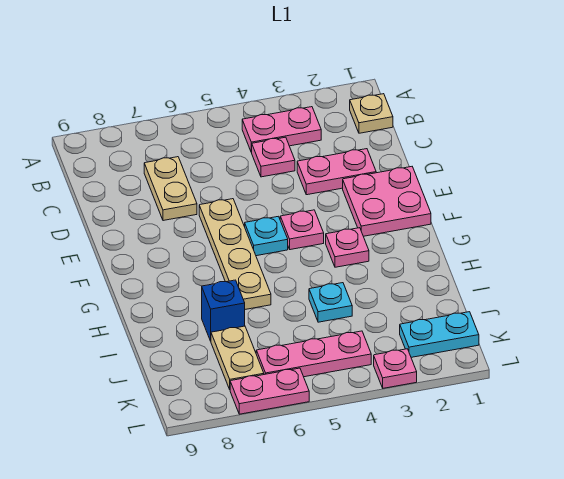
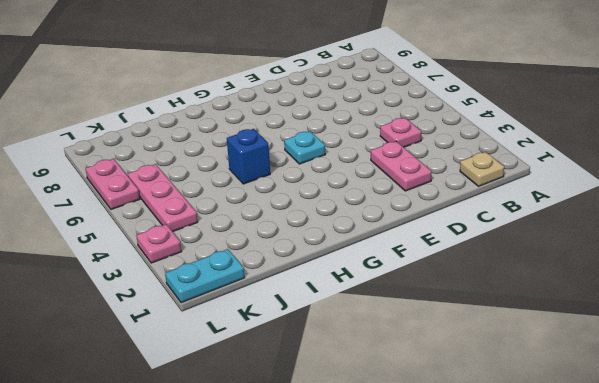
blue 1x1 brick [227,129,270,184] -> blue 1x1 brick moved to [202,280,245,341]
cyan 1x2 plate [165,249,245,303] -> cyan 1x2 plate turned to [400,312,479,357]
none -> pink 1x2 plate [242,107,321,152]
none -> tan 1x2 plate [144,157,197,221]
none -> pink 2x2 plate [343,167,431,236]

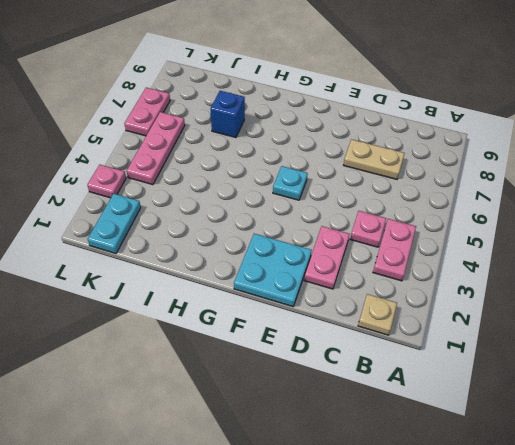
cyan 2x2 plate [234,234,312,307] -> pink 2x2 plate [343,167,431,236]
none -> tan 1x4 plate [199,199,271,309]
none -> pink 1x1 plate [280,210,324,250]
none -> pink 1x1 plate [326,228,369,267]

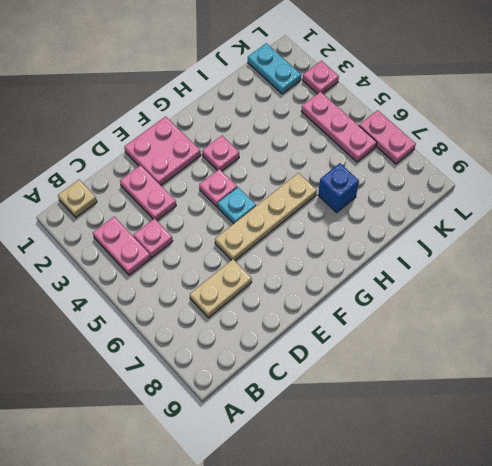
none -> cyan 1x1 plate [309,283,352,322]
none -> tan 1x2 plate [211,326,264,389]

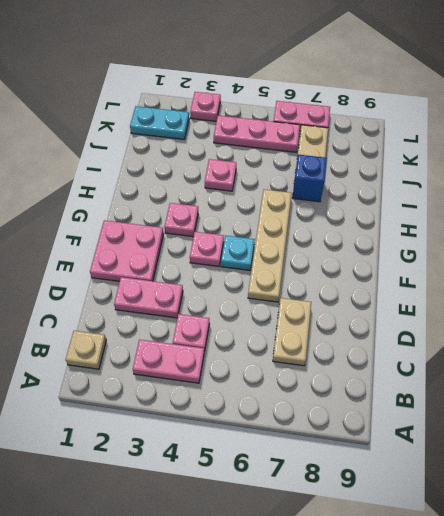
pink 1x1 plate [205,159,236,191] -> cyan 1x1 plate [309,283,352,322]

